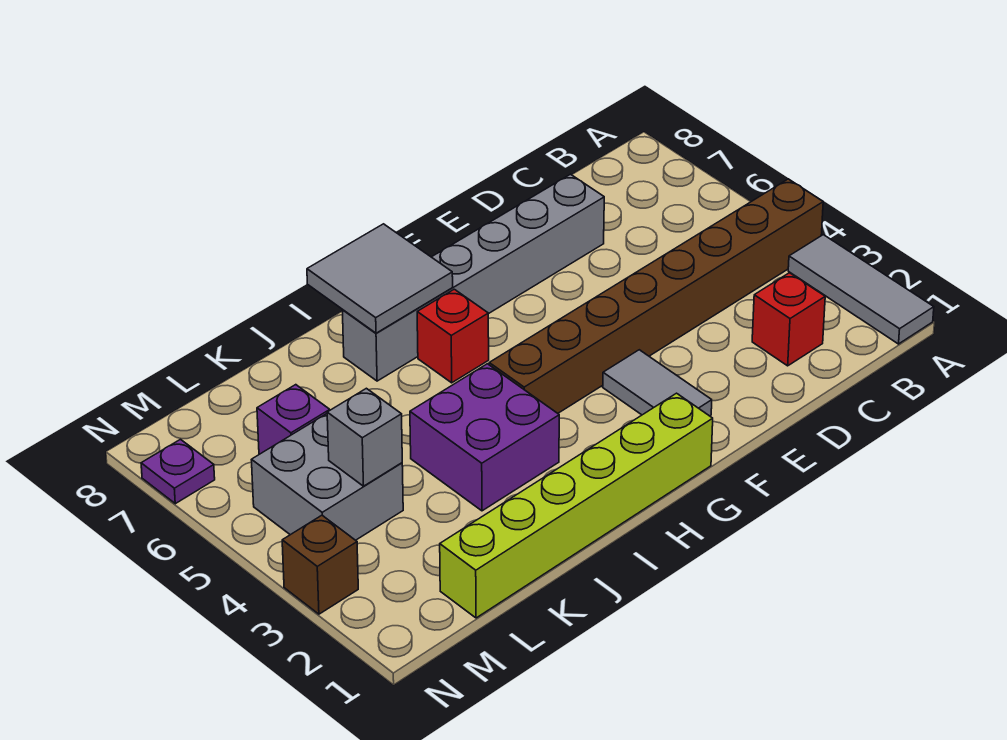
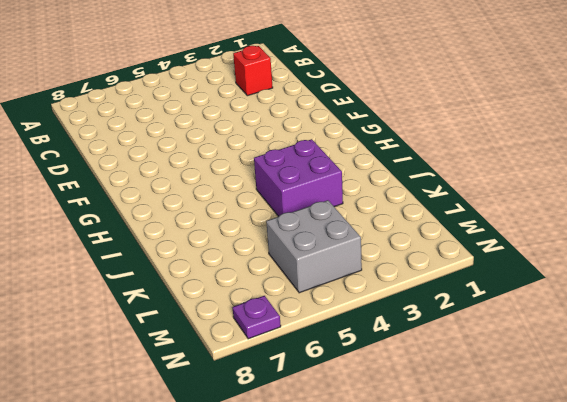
none -> grey 1x3 tile [788,235,934,344]
none -> brown 1x8 brick [489,179,823,413]
none -> grey 1x6 brick [342,174,604,381]

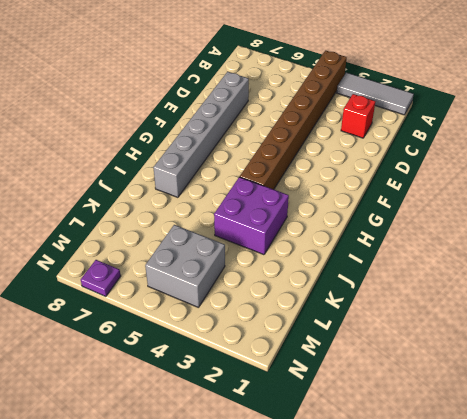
none -> grey 1x2 tile [603,350,712,416]
none -> lime 1x6 brick [440,393,713,618]
none -> red 1x1 brick [417,289,489,383]

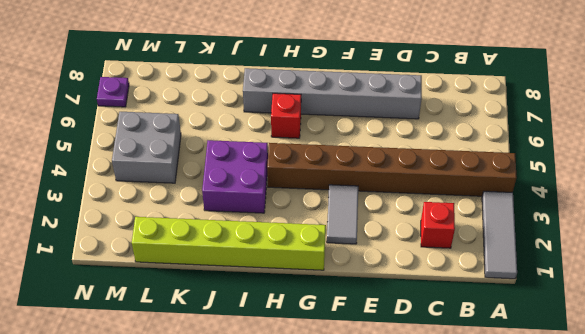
none -> purple 1x1 brick [257,385,330,454]
none -> brown 1x1 brick [282,515,358,614]
none -> grey 2x2 tile [307,224,453,333]

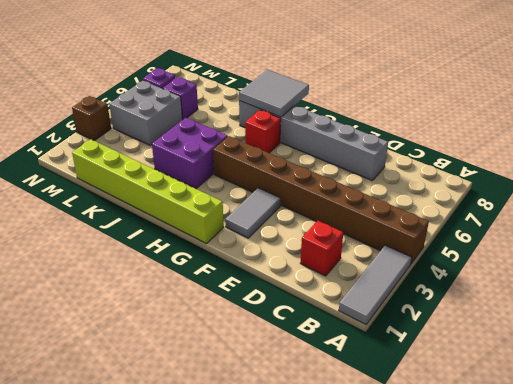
none -> grey 1x1 brick [327,388,402,486]

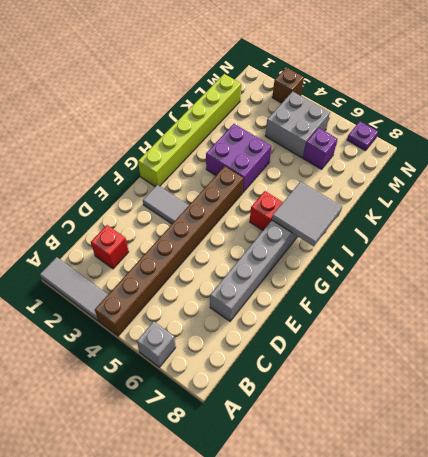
grey 1x1 brick [137,321,176,367] -> grey 1x1 brick moved to [327,388,402,486]

